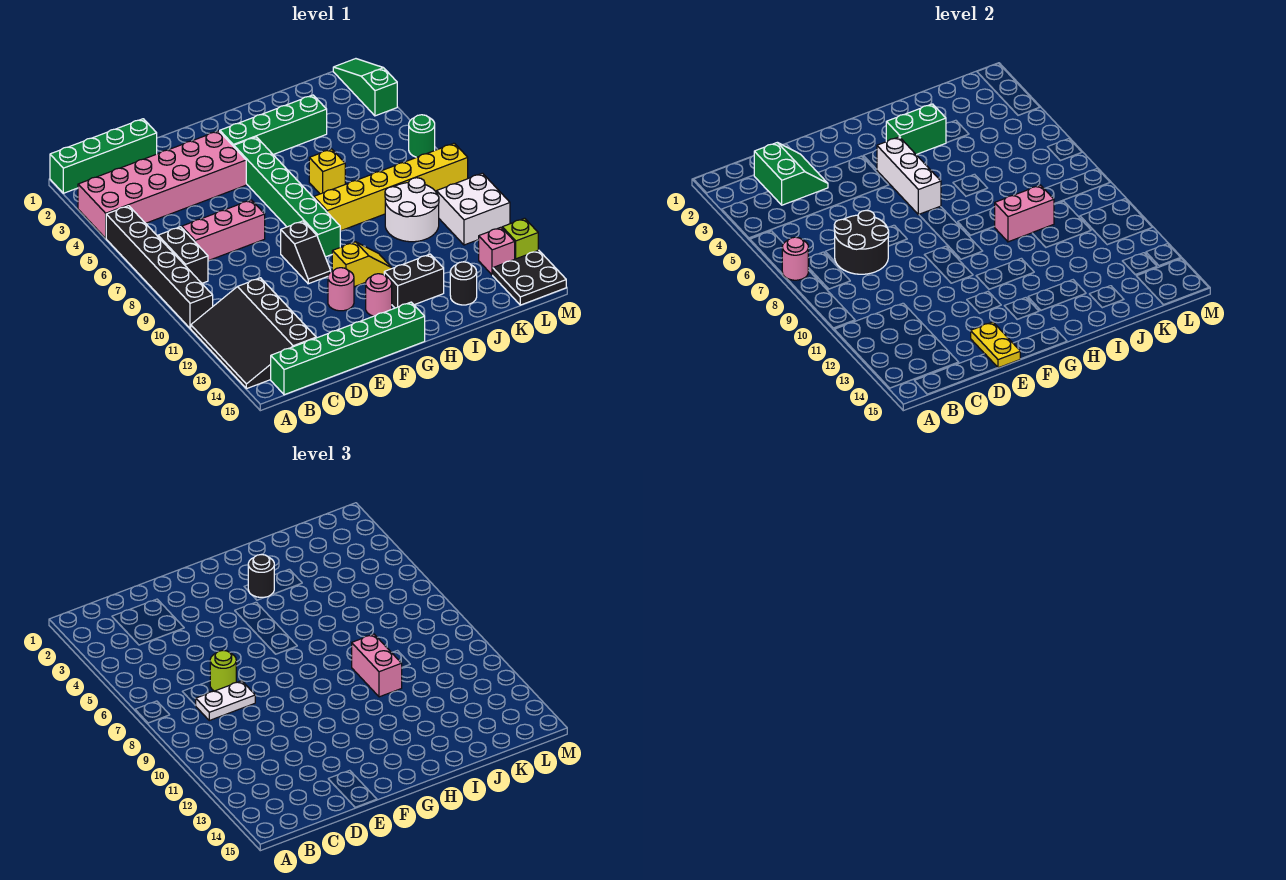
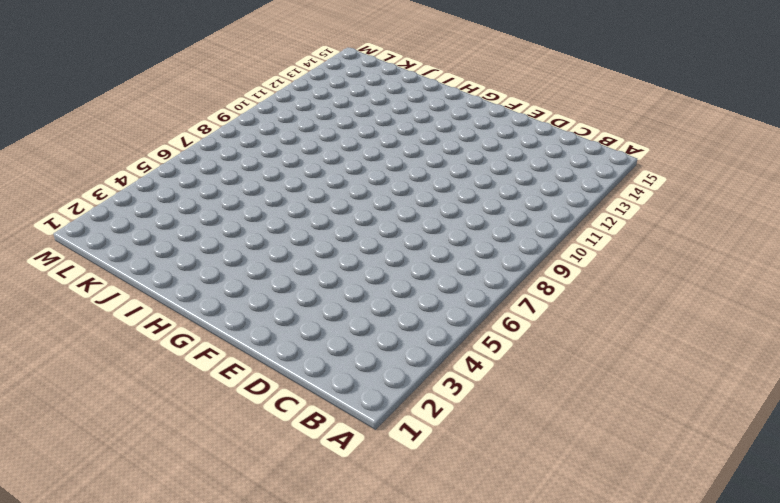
none -> green 1x4 brick [50,119,157,193]
none -> pink 2x6 brick [78,131,246,238]
none -> black 1x6 brick [106,206,213,329]
none -> black 3x4 slope [191,278,316,389]

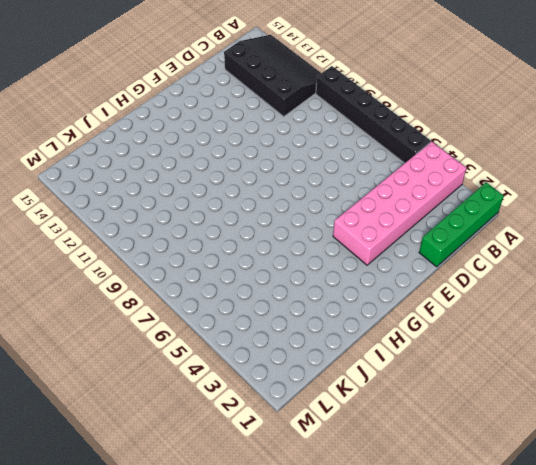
none -> black 1x2 brick [158,227,208,283]
none -> green 1x6 brick [271,302,425,395]
none -> pink 1x3 brick [182,200,265,261]
none -> black 1x2 slope [281,221,331,284]

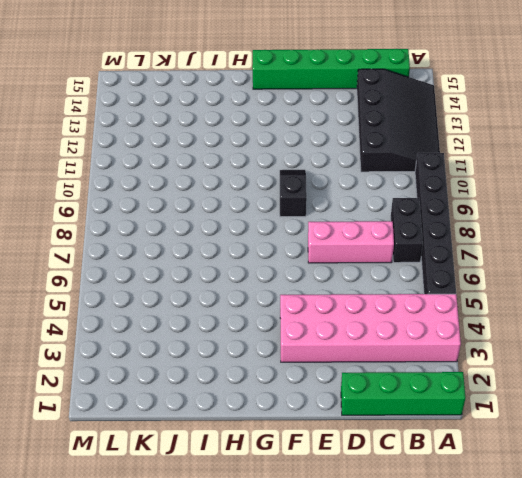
none -> pink 1x1 round brick [328,268,354,311]
none -> green 1x4 brick [220,95,327,155]
none -> green 1x6 brick [234,137,340,257]
none -> yellow 1x2 slope [332,242,392,287]

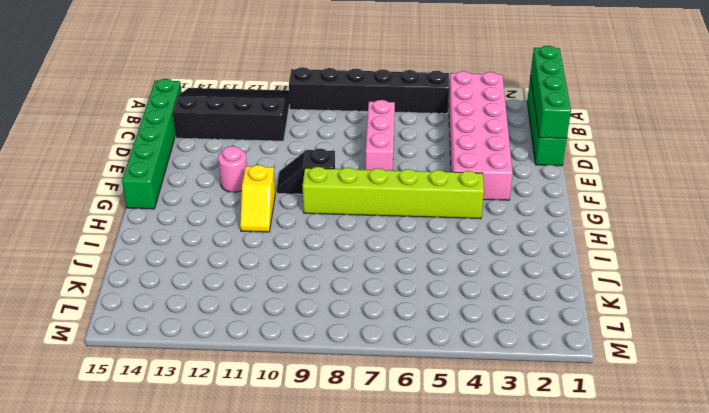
green 1x4 brick [530,46,571,139] -> green 1x4 brick moved to [220,95,327,155]
lime 1x6 brick [303,167,484,219] -> green 1x6 brick [234,137,340,257]
none -> black 1x2 brick [158,227,208,283]
none -> pink 1x1 round brick [366,274,392,316]
none -> yellow 1x6 brick [314,143,468,231]
none -> black 1x2 brick [384,254,444,308]

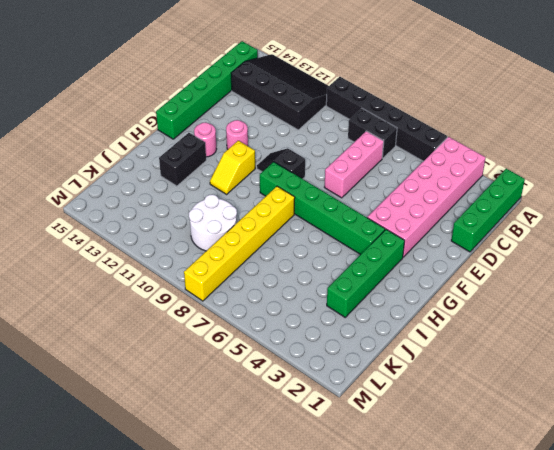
none -> yellow 1x1 brick [309,149,345,194]
none -> black 1x1 round brick [450,262,477,305]
none -> white 2x2 brick [436,173,510,245]
none -> pink 1x1 brick [479,227,515,275]

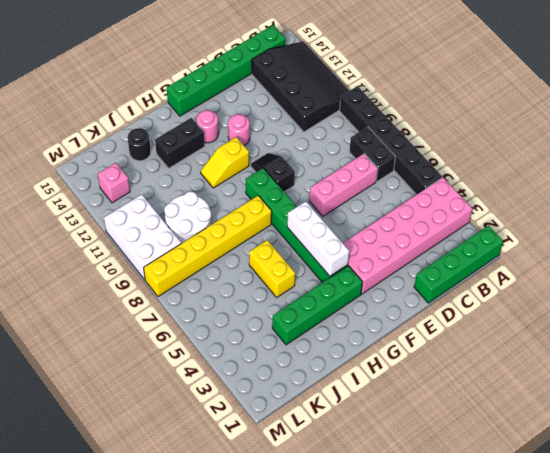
yellow 1x2 brick [249,240,295,297] -> yellow 1x1 brick [309,149,345,194]
white 2x3 brick [104,194,181,280] -> white 2x2 brick [436,173,510,245]
none -> black 2x2 plate [493,250,566,305]
none -> green 1x3 slope [333,59,397,116]
none -> green 1x1 round brick [409,115,435,157]
none -> lime 1x1 brick [502,218,538,259]

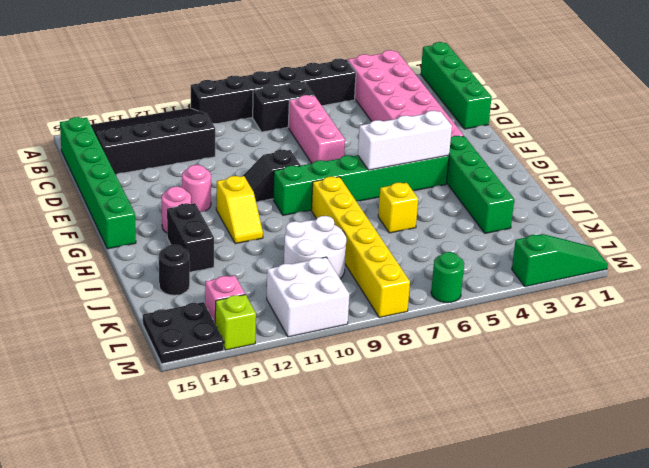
none -> pink 1x1 round brick [782,237,808,280]
none -> green 2x2 slope [754,143,828,205]
none -> black 2x2 round brick [834,210,889,274]
none -> yellow 1x2 plate [971,322,1020,368]

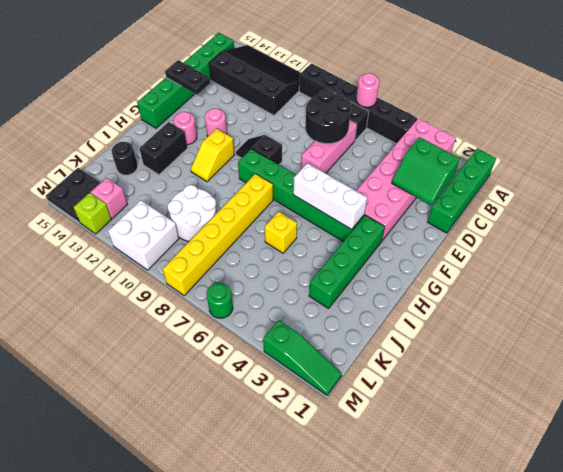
black 1x2 plate [165,60,210,95] -> yellow 1x2 plate [971,322,1020,368]
none -> green 1x2 brick [886,104,946,155]
none -> pink 1x2 brick [995,185,1054,242]
none -> white 1x2 plate [195,681,255,720]
none -> lime 1x1 round brick [210,650,236,691]

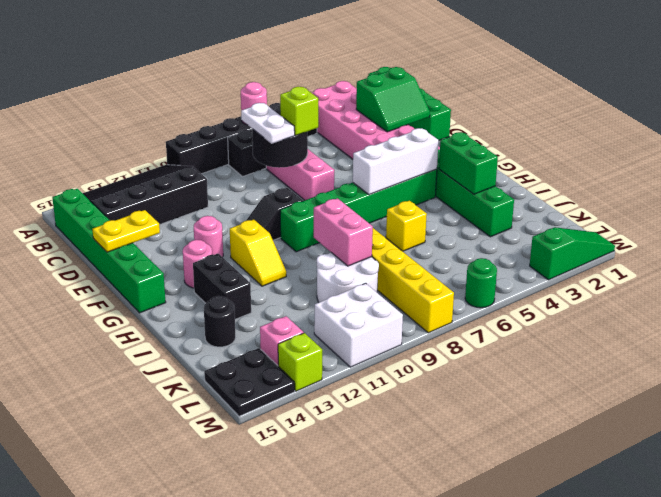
lime 1x1 brick [280,87,318,135] -> lime 1x1 round brick [210,650,236,691]
none -> black 1x1 round brick [248,555,274,597]
none -> pink 1x2 brick [352,634,402,697]

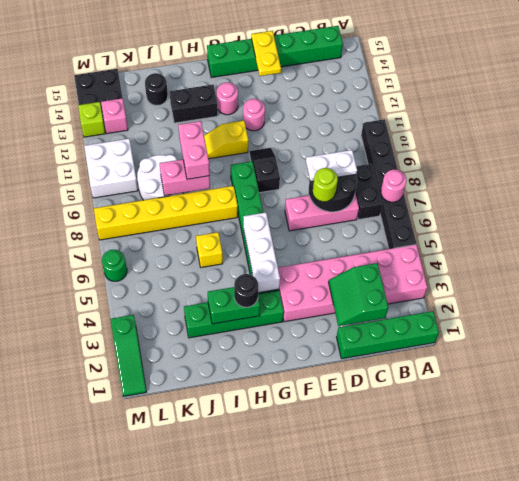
none -> black 3x4 slope [191,278,316,389]

